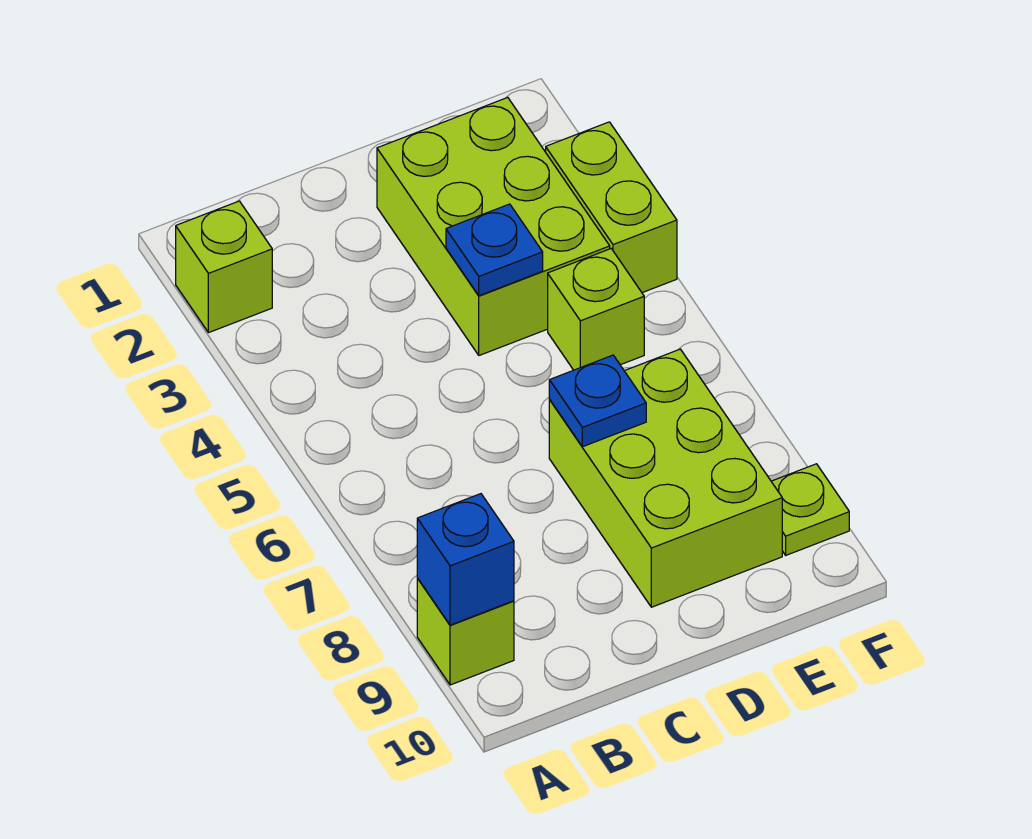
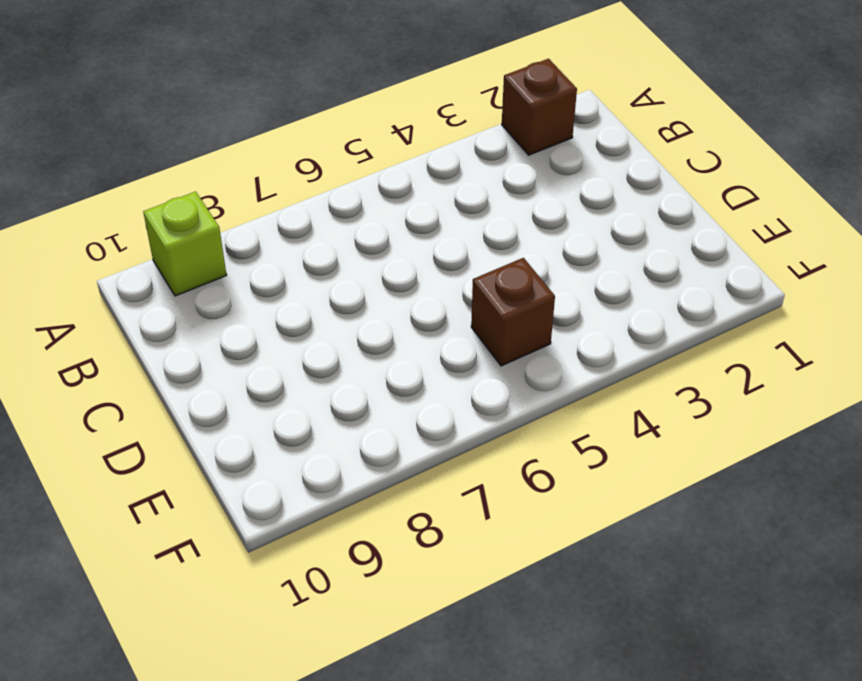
brown 1x1 brick [502,59,577,155] -> lime 1x1 brick [176,201,272,333]
brown 1x1 brick [471,258,555,366] -> lime 1x1 brick [548,249,644,370]
none -> lime 2x3 brick [377,97,610,355]
none -> lime 2x3 brick [549,349,782,607]

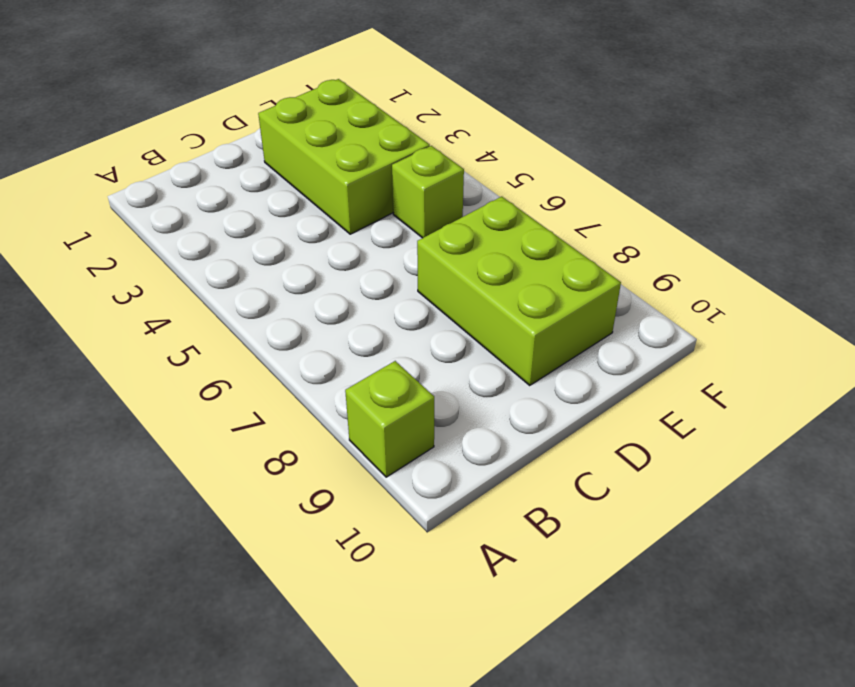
none -> lime 1x1 brick [176,201,272,333]
none -> lime 1x2 brick [546,122,677,293]

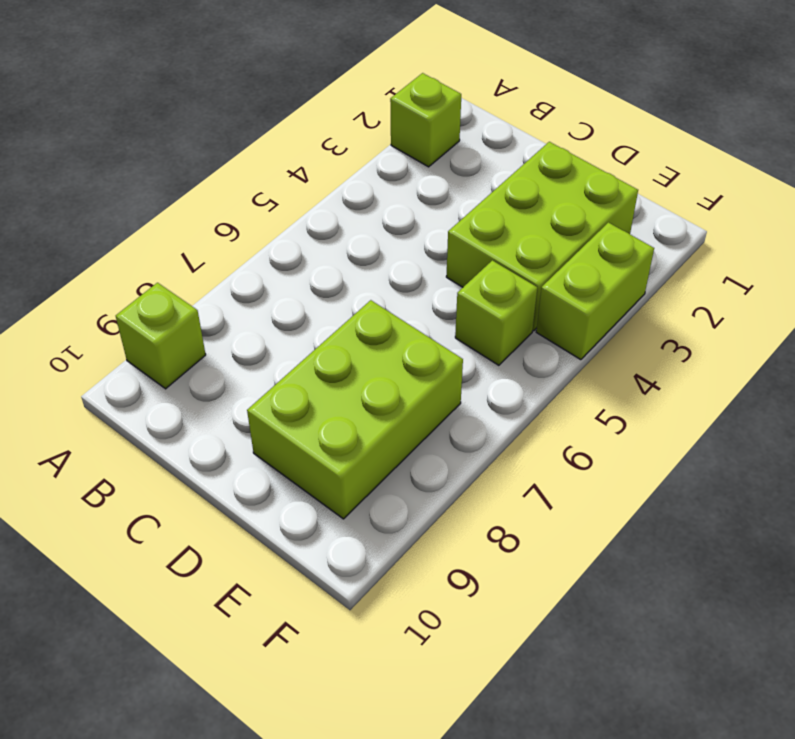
none -> lime 1x1 plate [771,464,849,555]
none -> blue 1x1 brick [417,494,514,625]

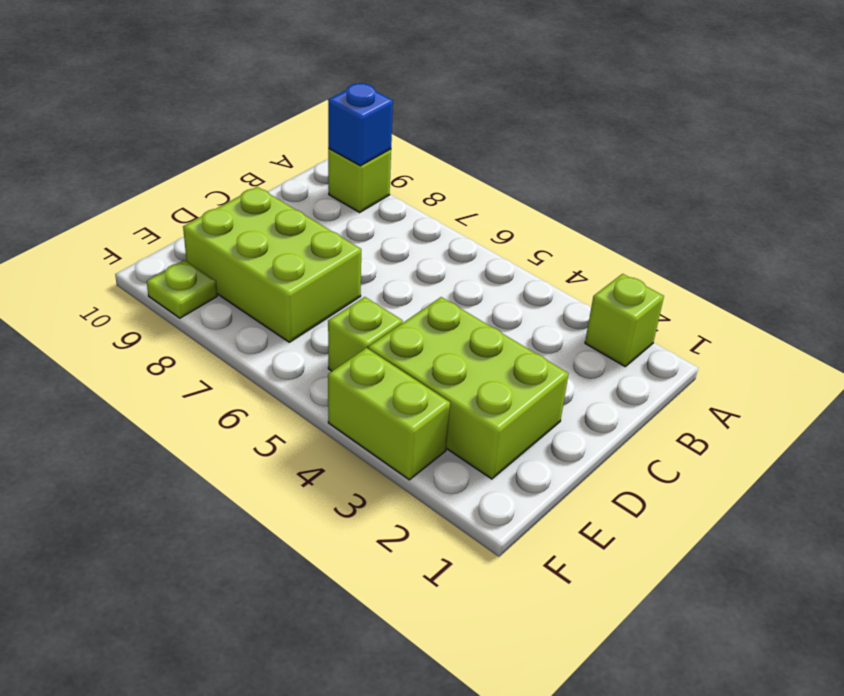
none -> blue 1x1 plate [446,204,543,296]
none -> blue 1x1 plate [549,355,646,447]

